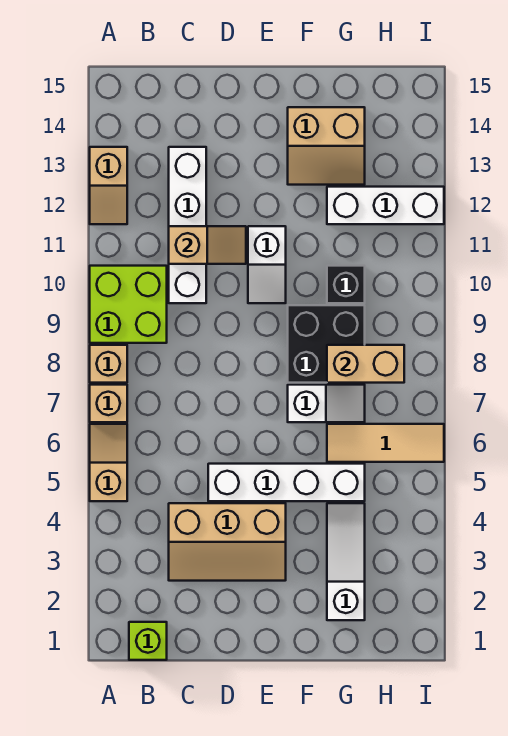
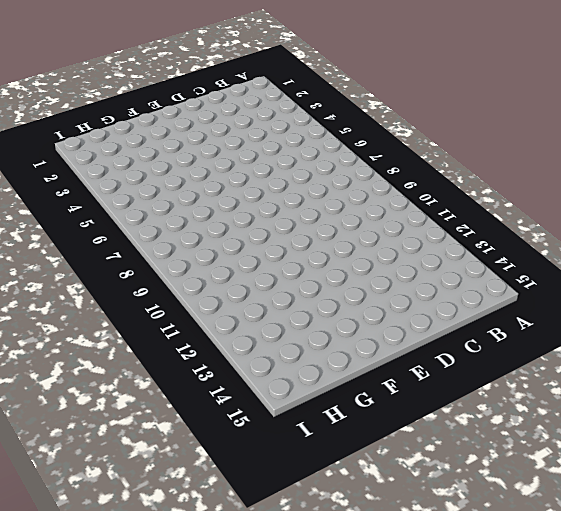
none -> tan 1x2 slope [90,424,127,501]
none -> tan 1x1 brick [90,385,127,422]
none -> tan 1x1 brick [90,345,127,383]

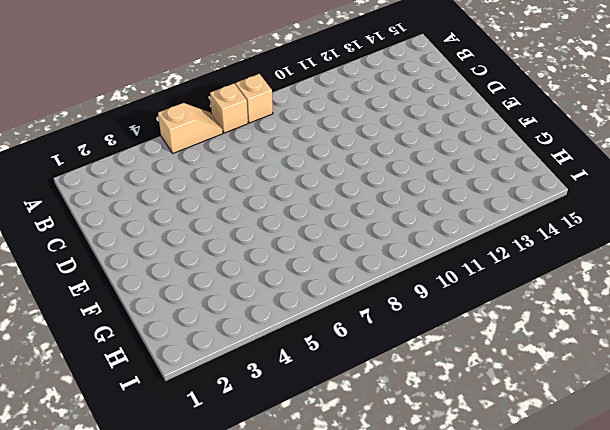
none -> lime 2x2 brick [90,266,167,343]
none -> tan 1x2 slope [90,147,127,224]
none -> lime 1x1 brick [129,622,167,660]

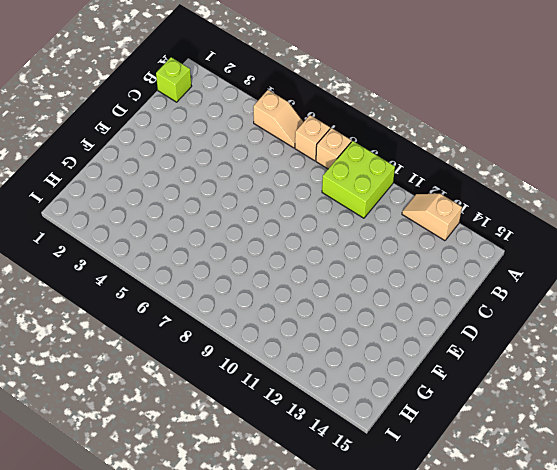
none -> tan 2x3 slope [169,503,286,581]
none -> white 1x4 brick [169,147,206,303]
none -> white 1x4 brick [208,464,365,501]

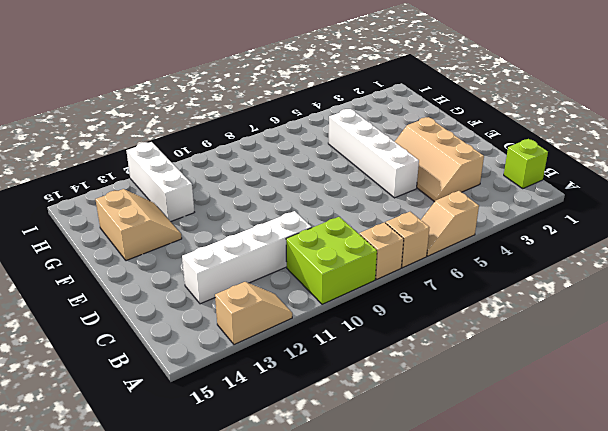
tan 2x3 slope [395,117,484,202] -> tan 2x3 slope turned to [169,503,286,581]
none -> white 1x2 slope [248,226,286,303]
none -> white 1x2 slope [288,385,365,422]
none -> black 2x2 brick [288,305,365,383]

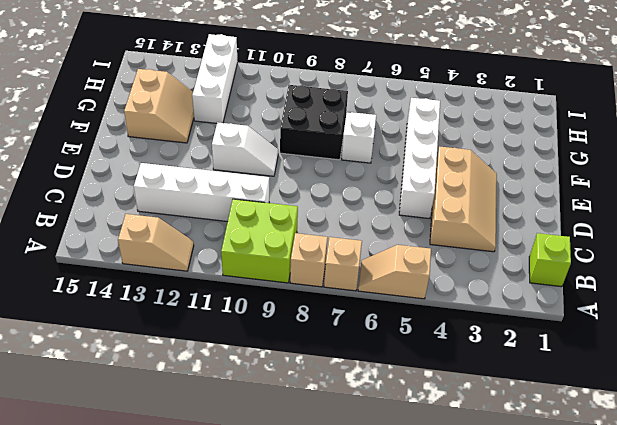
none -> white 1x3 slope [327,503,365,620]
none -> tan 1x3 tile [327,424,444,462]
none -> black 1x1 brick [327,266,365,303]

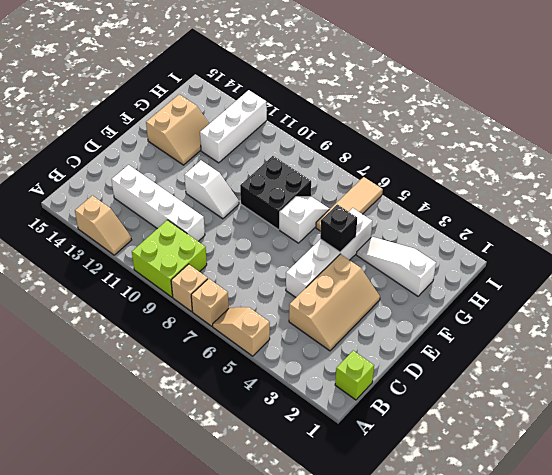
black 1x1 brick [320,205,357,252] -> black 1x1 brick moved to [327,266,365,303]
none -> tan 1x2 slope [169,226,246,264]
none -> tan 1x2 brick [327,345,404,383]

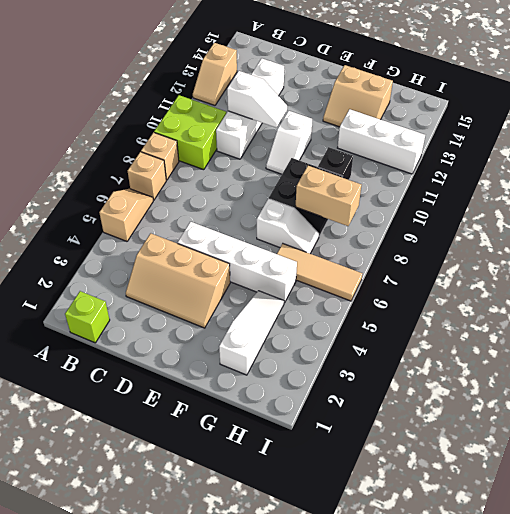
white 1x2 slope [227,71,287,128] -> tan 1x2 slope [169,226,246,264]

